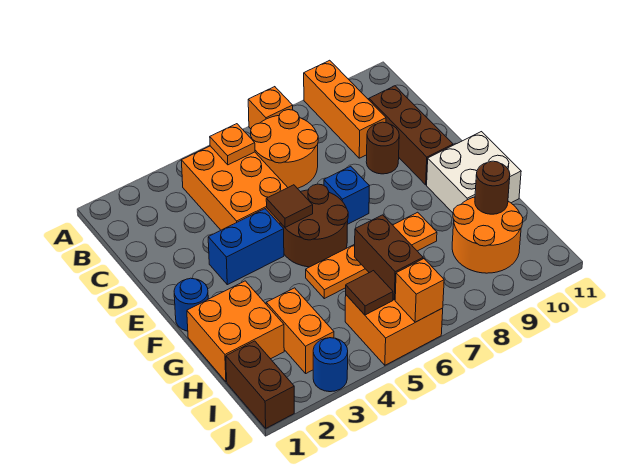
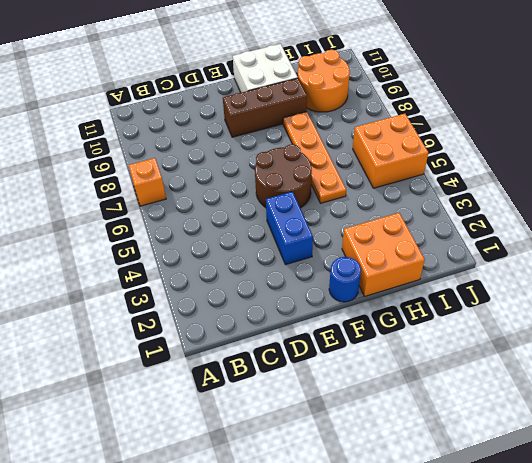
brown 1x3 brick [223,78,307,137] -> brown 1x3 brick moved to [369,86,453,185]
none -> orange 1x3 brick [304,60,386,158]
none -> orange 2x3 brick [181,146,288,230]
none -> orange 2x2 round brick [251,110,318,188]

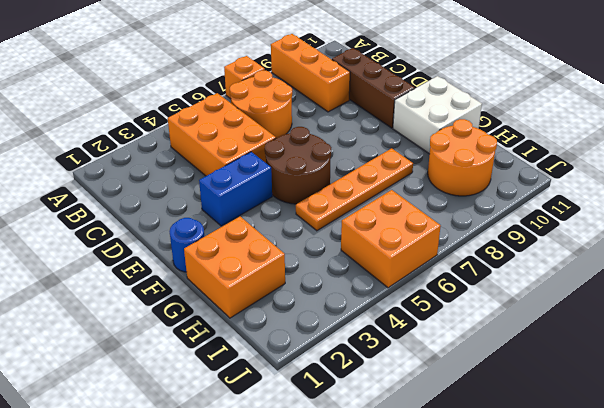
none -> brown 1x1 round brick [366,122,399,174]
none -> blue 1x1 brick [324,166,369,224]
none -> orange 1x2 brick [266,288,334,373]

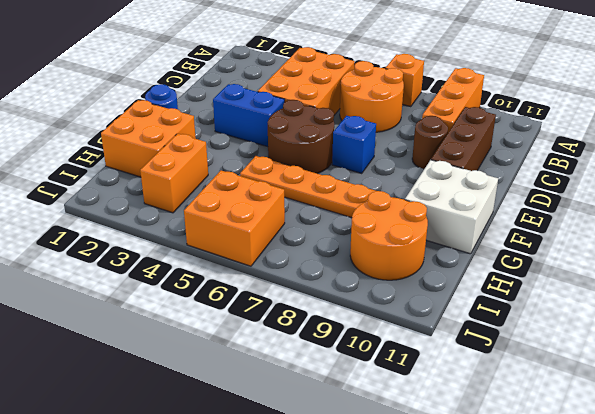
none -> brown 1x2 brick [226,341,294,428]
none -> blue 1x1 round brick [313,338,348,392]
none -> orange 1x1 plate [210,124,255,165]

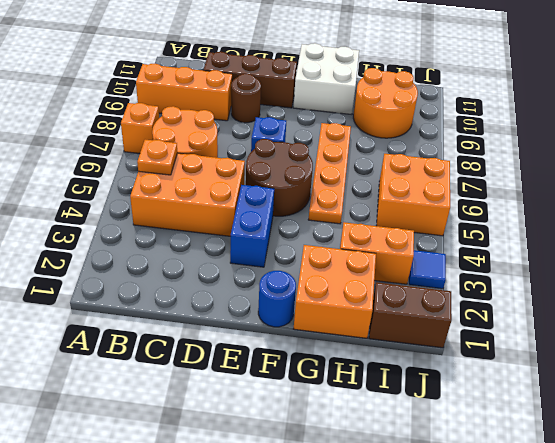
blue 1x1 tile [409,250,446,289] -> blue 1x1 round brick [313,338,348,392]
none -> brown 1x1 tile [266,185,313,227]
none -> brown 1x2 brick [355,215,423,300]
none -> brown 1x1 round brick [475,161,510,214]

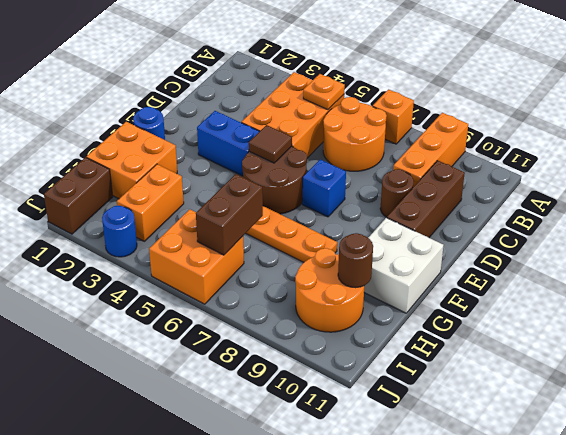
none -> brown 1x1 tile [346,271,393,315]
none -> orange 1x1 brick [395,259,444,322]

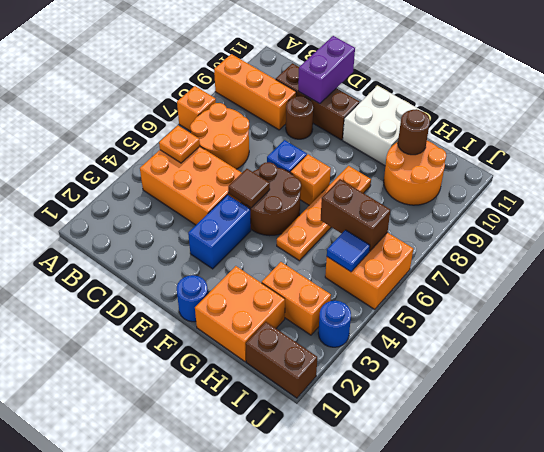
purple 1x2 brick [298,36,355,104] -> none
orange 1x1 brick [290,154,331,205] -> orange 1x1 brick moved to [395,259,444,322]
blue 1x1 tile [327,230,370,272] -> brown 1x1 tile [346,271,393,315]

